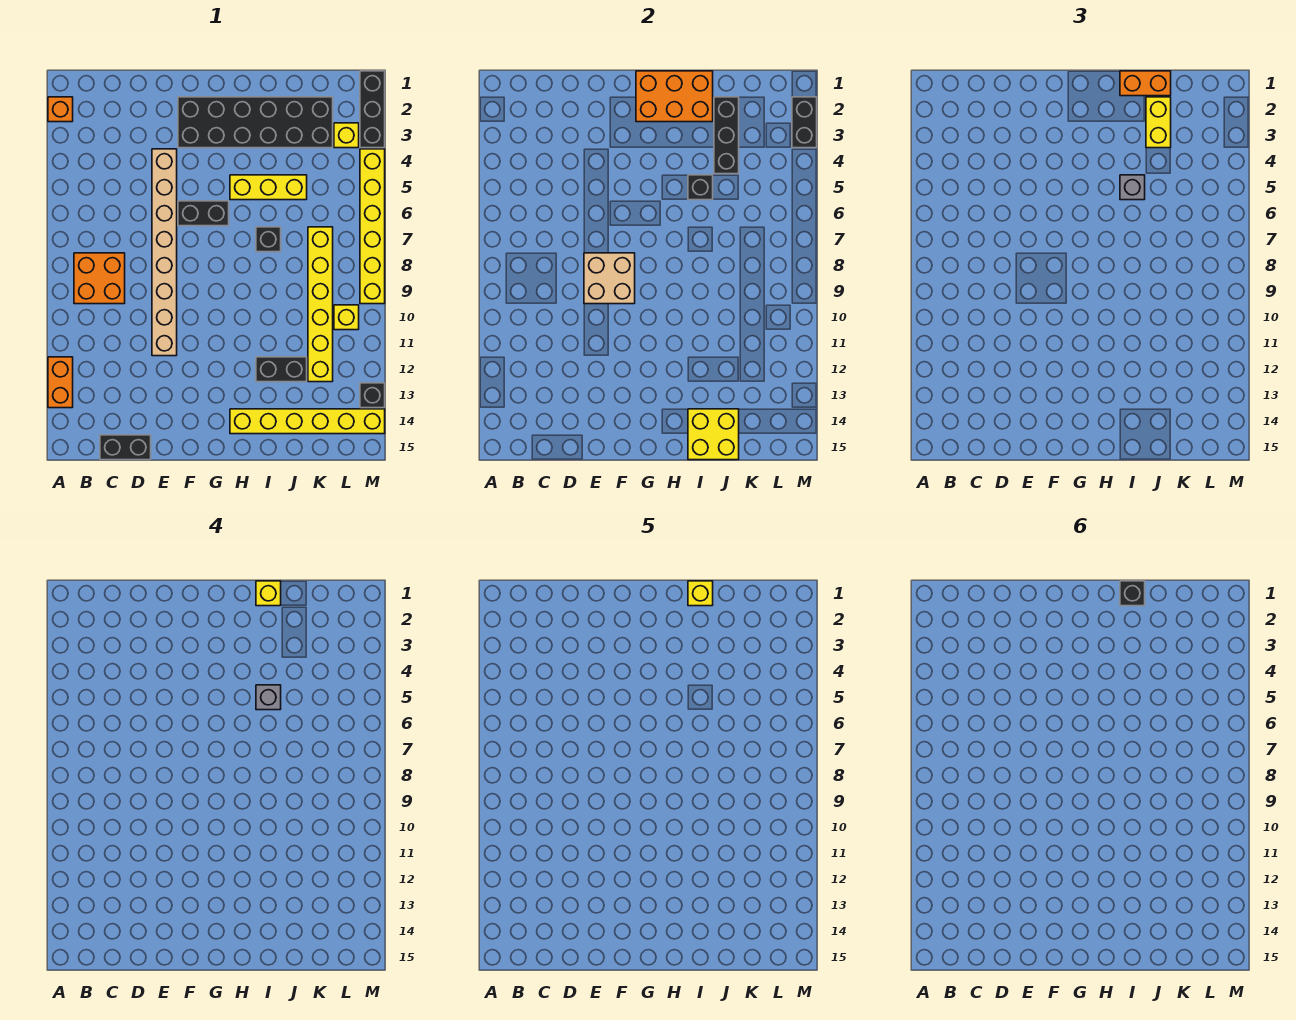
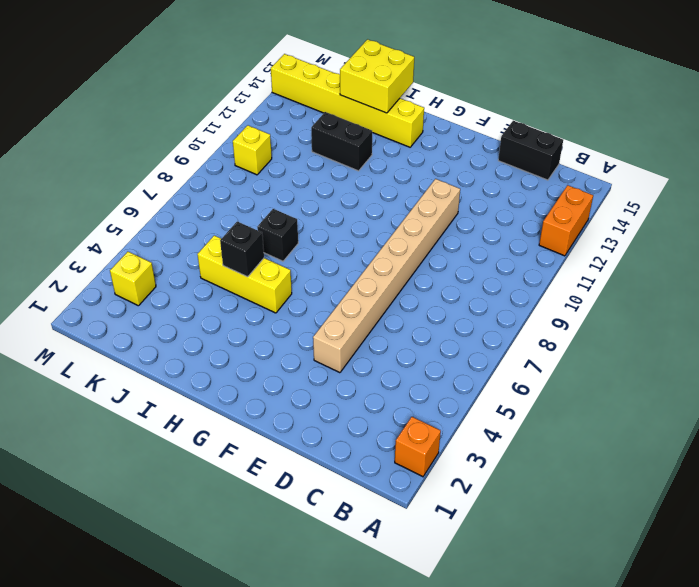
none -> orange 2x2 brick [74,253,125,304]
none -> black 2x6 brick [178,97,333,148]
none -> black 1x2 brick [178,201,229,226]
none -> yellow 1x6 brick [308,227,333,382]

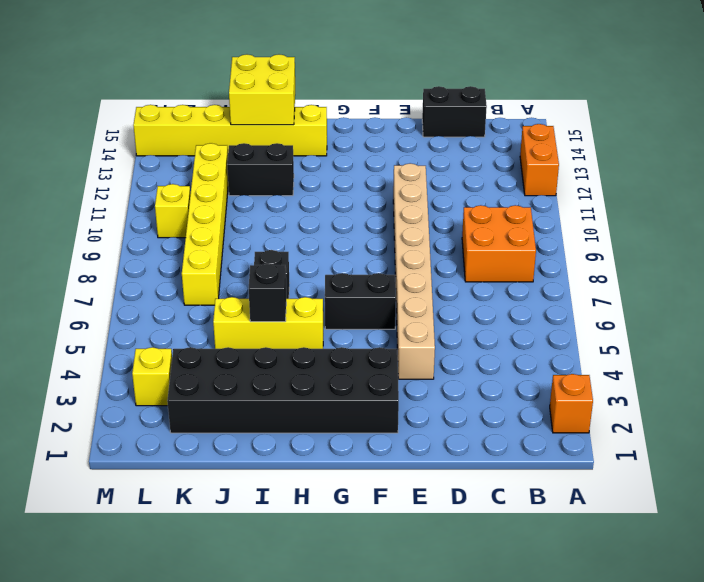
none -> black 1x3 brick [360,71,385,148]
none -> yellow 1x6 brick [360,149,385,304]
none -> black 1x1 brick [360,383,385,408]
none -> tan 2x2 brick [584,253,635,304]

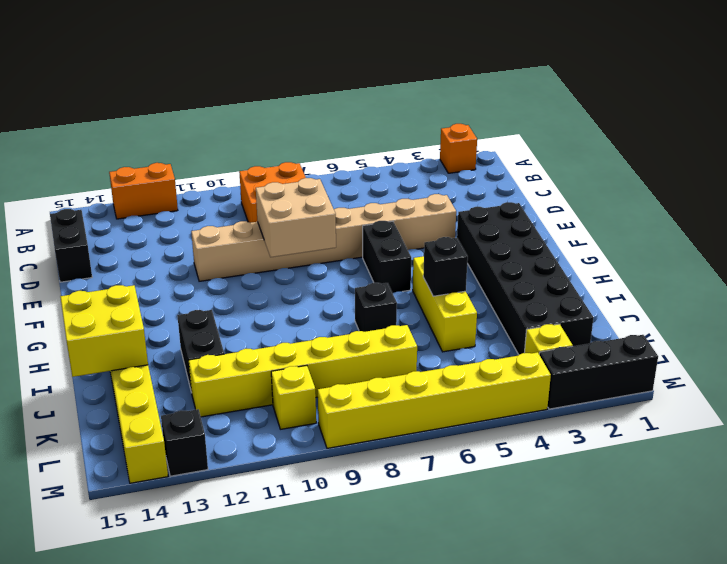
none -> orange 2x3 brick [636,71,713,122]
none -> black 1x3 brick [714,97,739,174]
none -> black 1x2 brick [792,97,817,148]
none -> orange 1x2 brick [1120,71,1171,96]

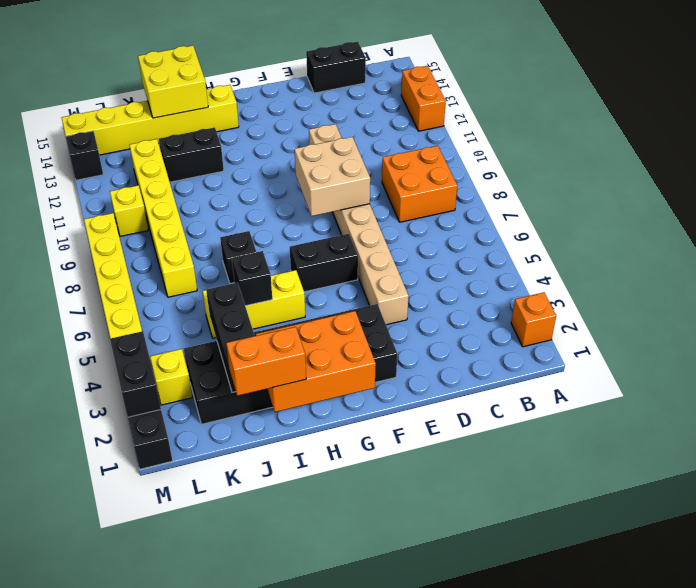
none -> grey 1x1 brick [1120,175,1145,200]
none -> yellow 1x2 brick [1146,97,1171,148]
none -> yellow 1x1 brick [256,581,281,606]
none -> grey 1x1 brick [256,685,281,710]

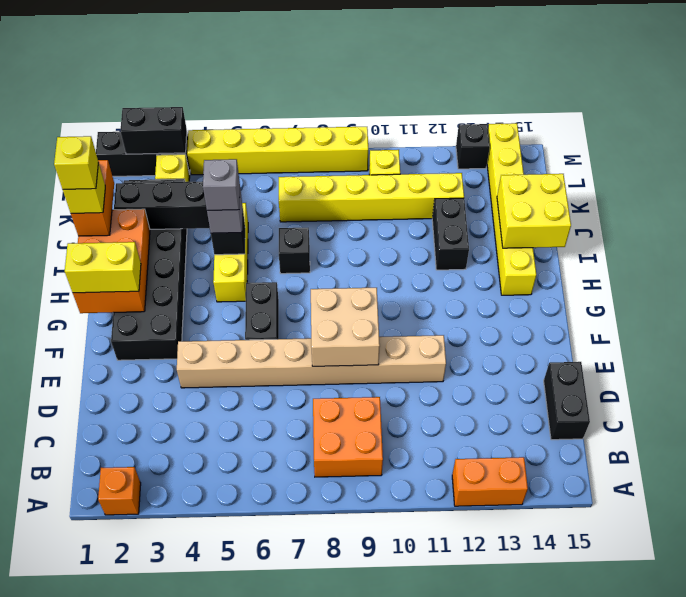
yellow 1x2 brick [65,242,141,293] -> yellow 1x2 brick moved to [1146,97,1171,148]
none -> black 1x1 brick [1120,581,1145,606]

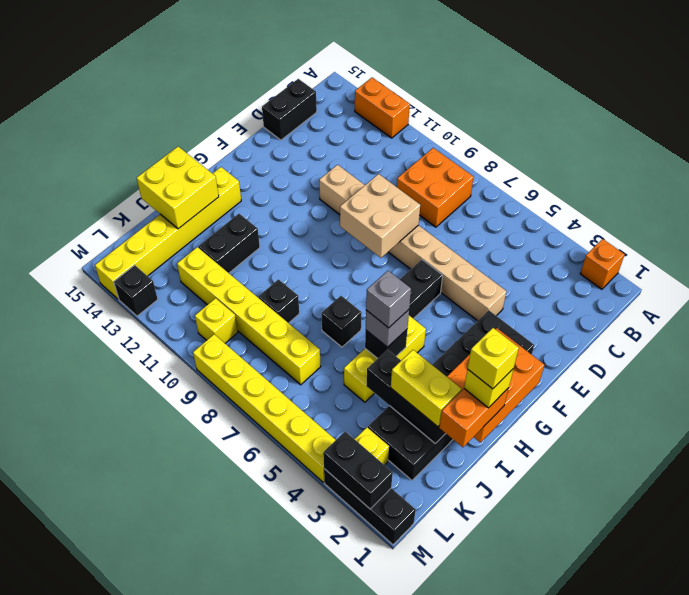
black 1x1 brick [259,280,299,323] -> black 1x1 brick moved to [1120,581,1145,606]

